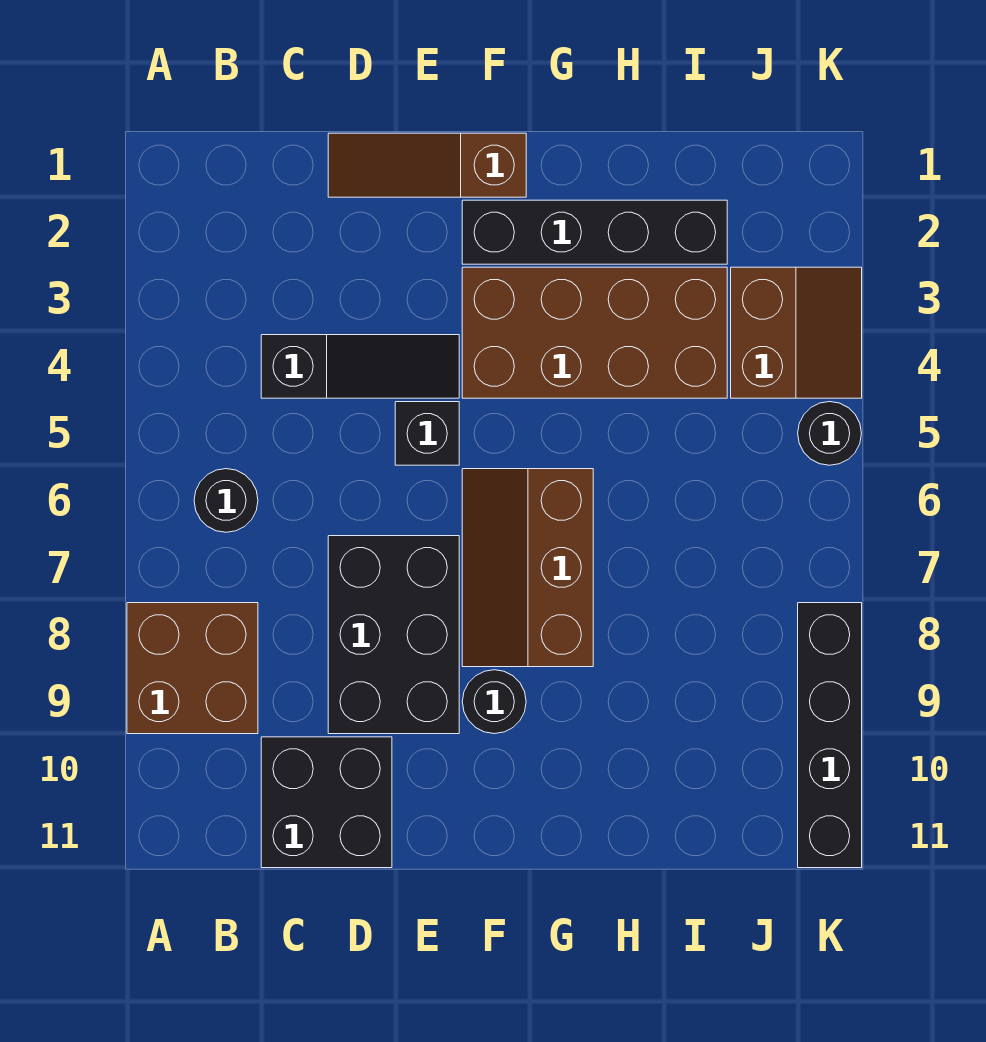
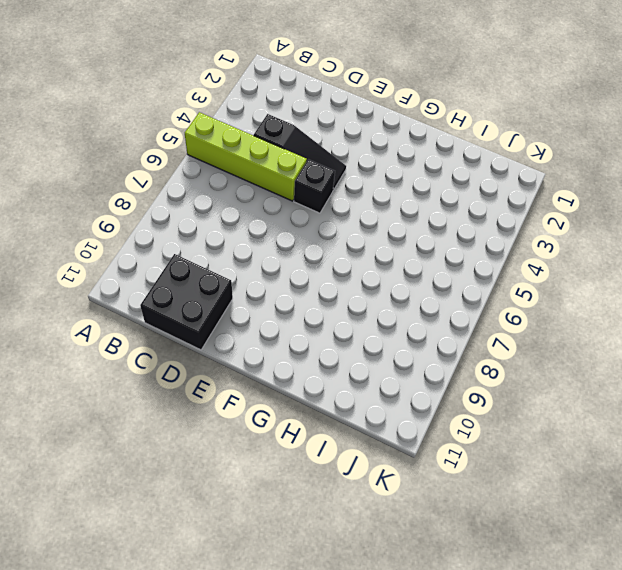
lime 1x4 brick [185,112,307,201] -> none
none -> brown 2x2 brick [127,603,258,734]
none -> black 1x1 round brick [194,469,258,532]
none -> brown 1x3 slope [328,133,526,197]

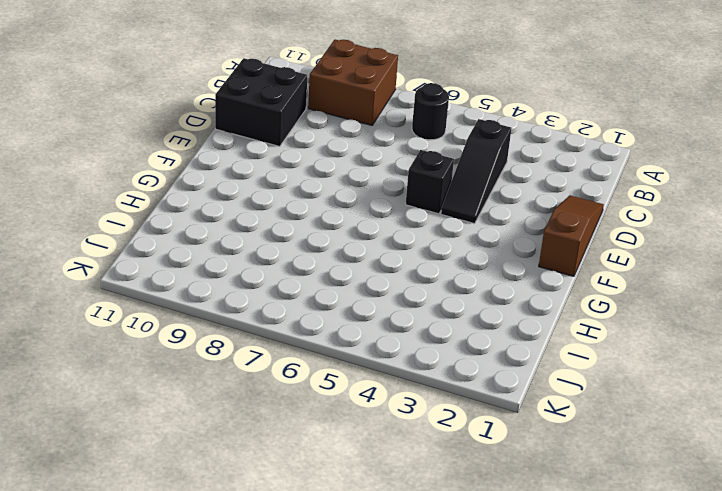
none -> black 2x3 brick [328,536,459,734]
none -> black 1x4 brick [462,200,727,264]
none -> brown 2x4 brick [462,267,727,398]

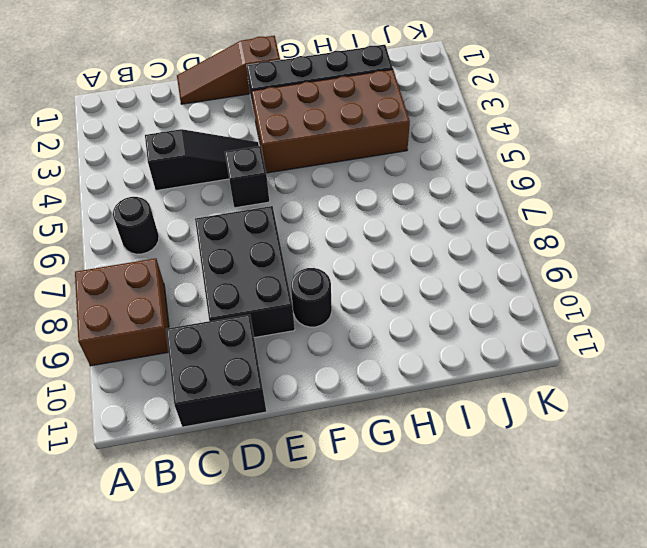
none -> brown 2x3 slope [462,469,593,667]
none -> brown 2x2 slope [731,267,862,398]
none -> black 1x1 round brick [798,402,861,465]

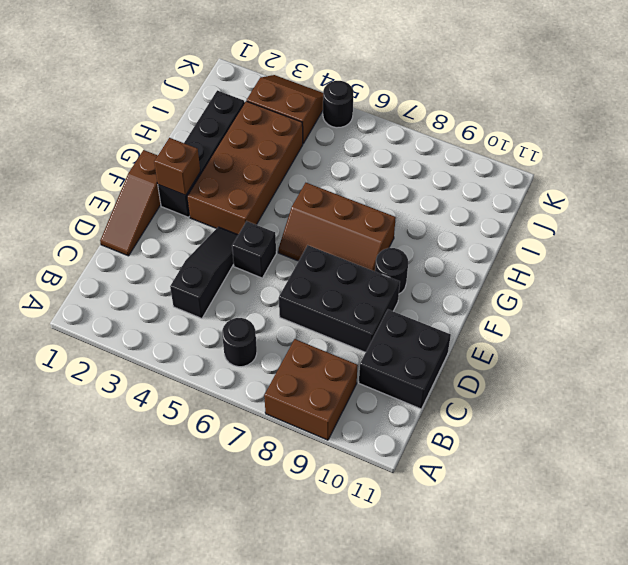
brown 1x1 brick [154,138,200,195] -> none
none -> black 1x4 brick [798,603,862,868]

